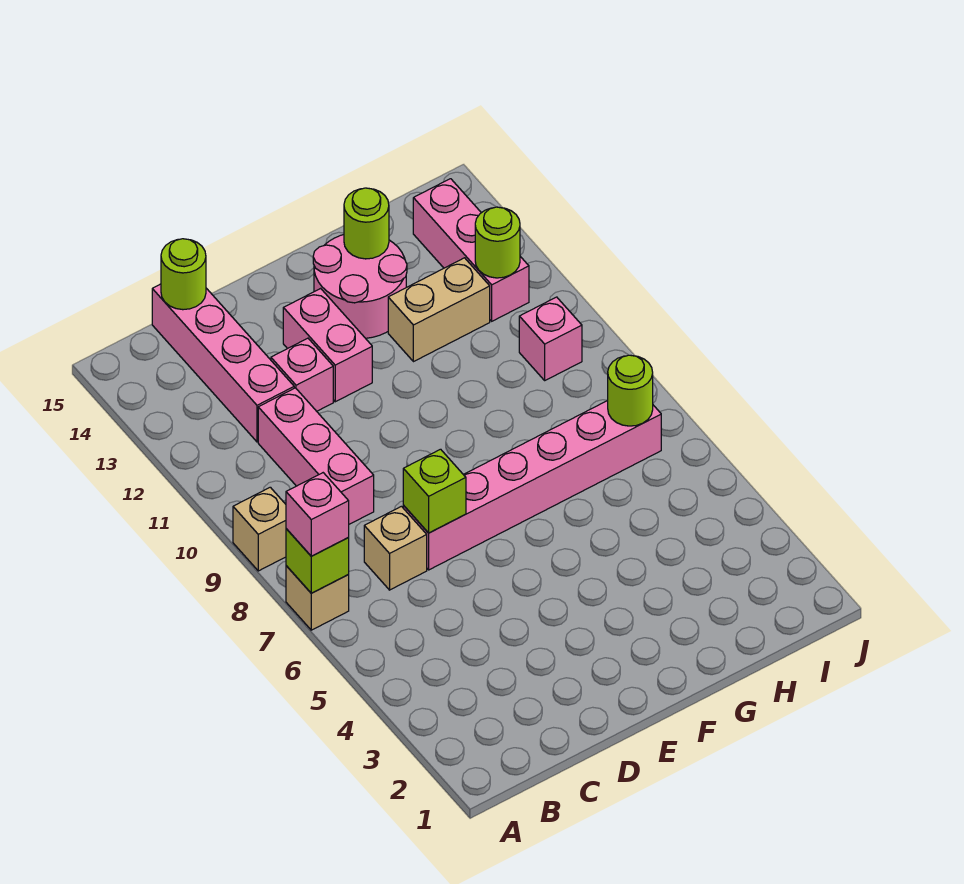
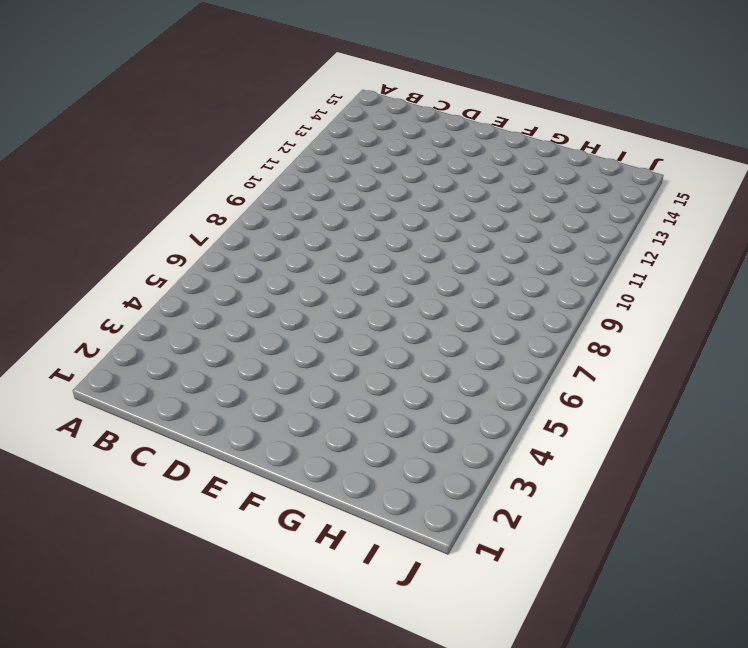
none -> tan 1x1 brick [286,566,349,630]
none -> tan 1x1 brick [233,487,286,571]
none -> tan 1x1 brick [364,506,427,590]

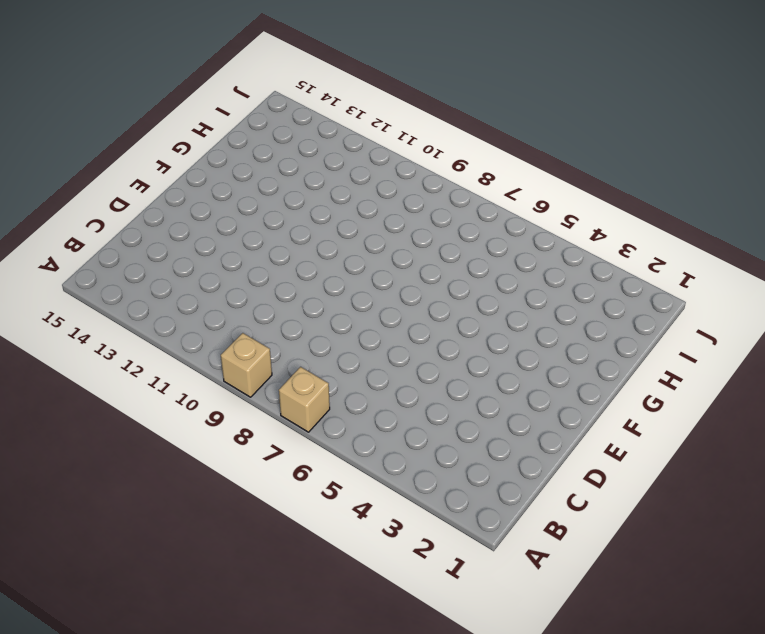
none -> tan 1x1 brick [364,506,427,590]
none -> pink 1x3 brick [258,388,374,524]
none -> pink 1x4 brick [152,284,294,442]

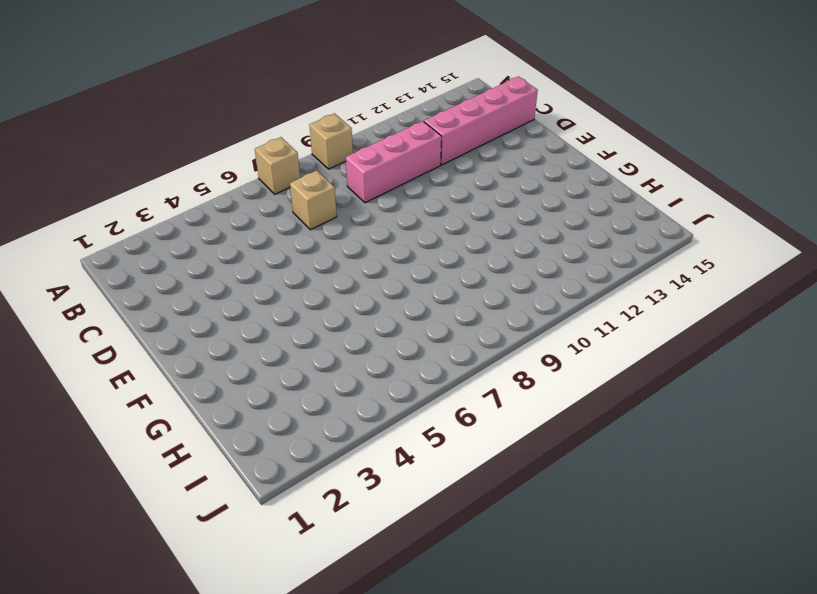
none -> pink 1x6 brick [403,401,661,570]
none -> pink 1x1 brick [271,338,333,411]
none -> pink 1x2 brick [283,288,372,402]

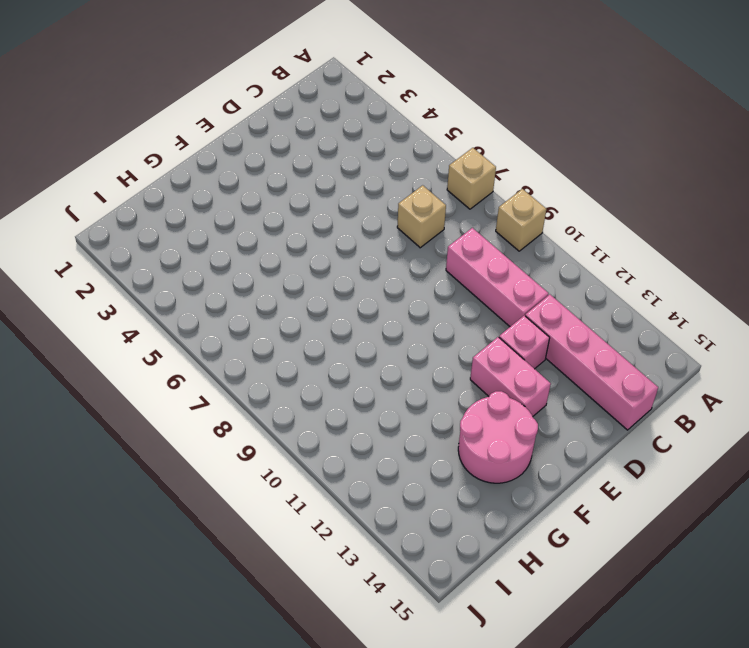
none -> pink 1x6 brick [403,401,661,570]
none -> tan 1x2 brick [388,258,490,362]
none -> pink 1x1 brick [519,297,582,380]

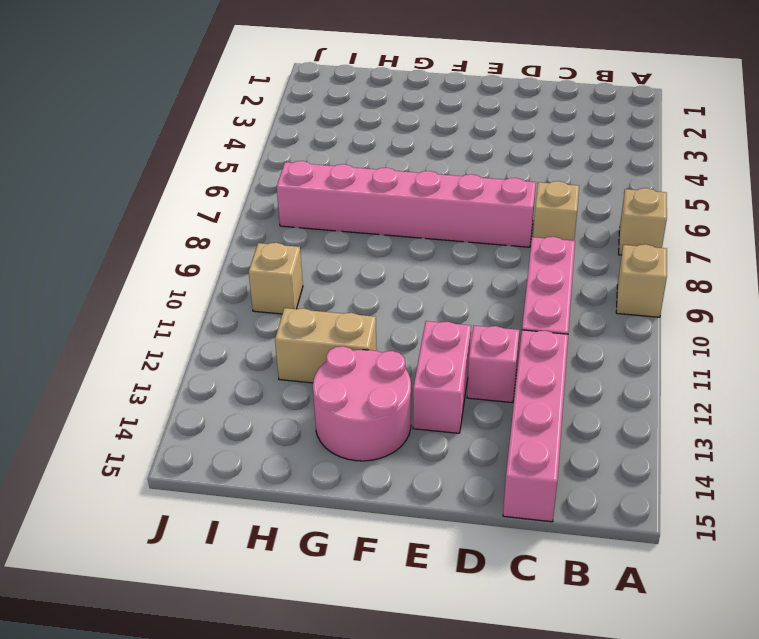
tan 1x1 brick [249,243,303,314] -> pink 1x1 brick [519,297,582,380]
none -> pink 1x3 brick [413,179,529,321]
none -> lime 1x1 brick [286,529,349,593]
none -> lime 1x1 round brick [161,239,206,310]

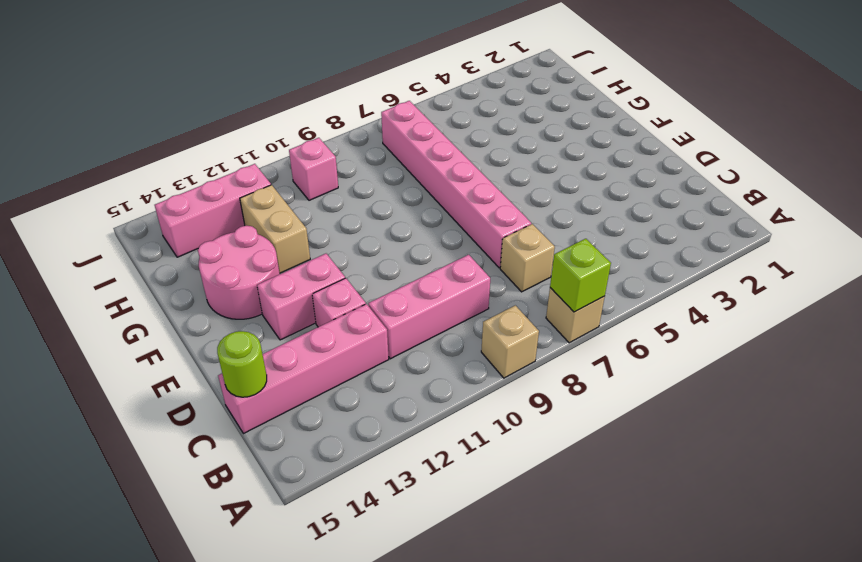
none -> lime 1x1 brick [403,449,466,533]
none -> lime 1x1 round brick [344,188,389,259]
none -> lime 1x1 round brick [607,355,653,426]

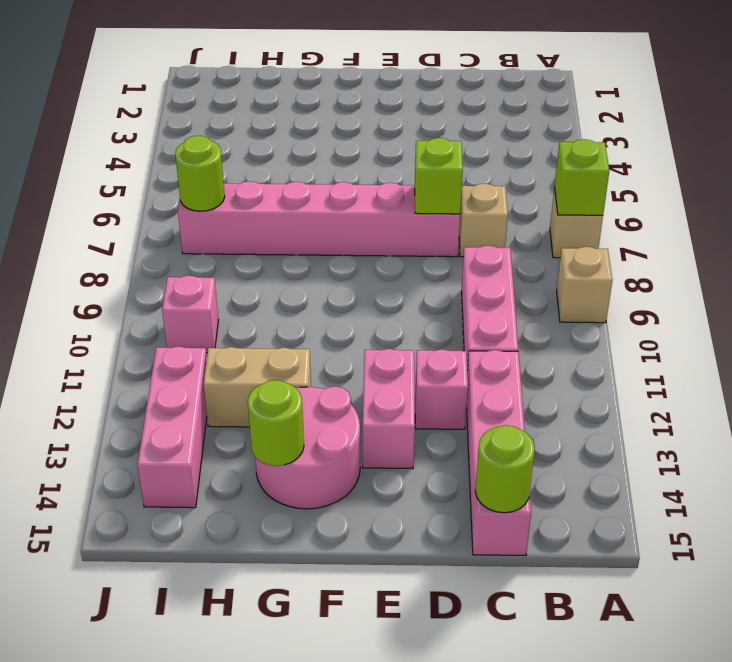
none -> lime 1x1 round brick [475,207,520,278]
none -> pink 1x1 brick [286,473,349,556]

